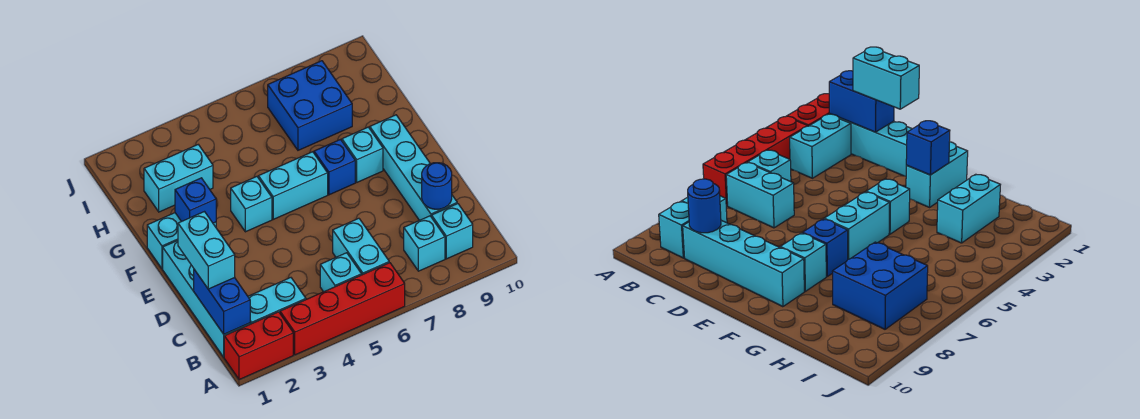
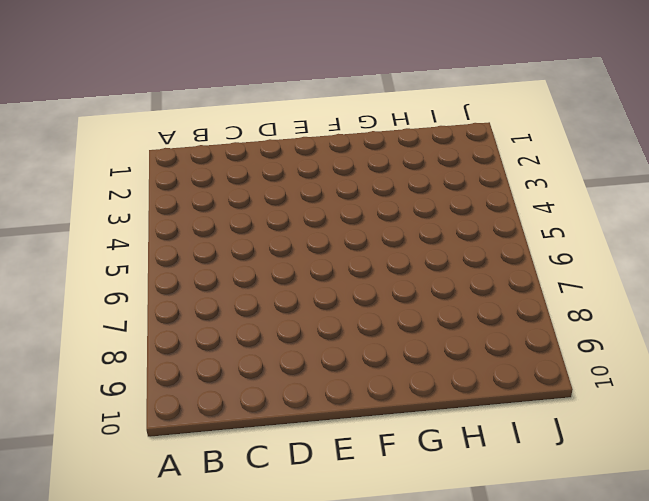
none -> red 1x2 brick [224,312,293,380]
none -> red 1x4 brick [280,263,405,355]
none -> cyan 1x4 brick [163,241,250,357]

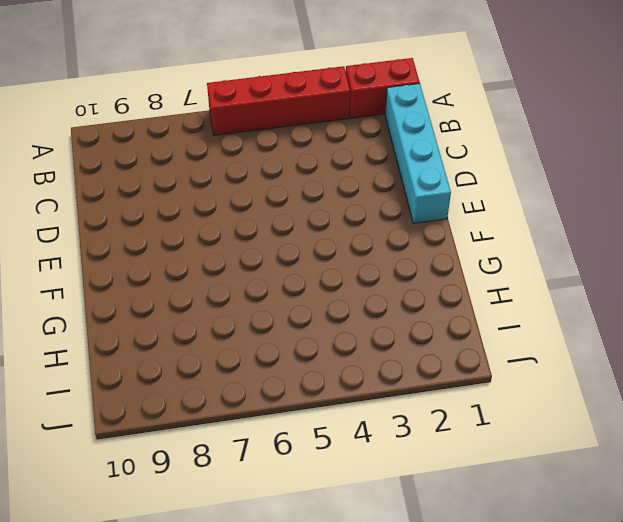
none -> cyan 1x2 brick [248,278,306,324]
none -> cyan 1x1 brick [320,253,361,292]
none -> cyan 1x2 brick [333,218,389,275]

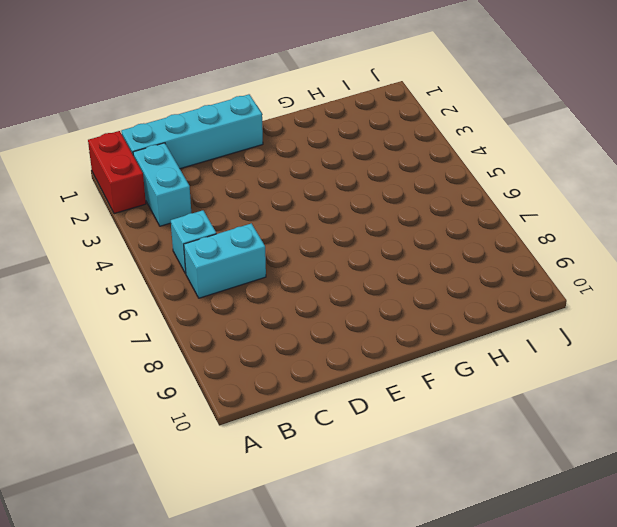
none -> red 1x4 brick [280,263,405,355]
none -> cyan 1x1 brick [404,216,445,271]
none -> cyan 1x1 brick [432,204,473,259]

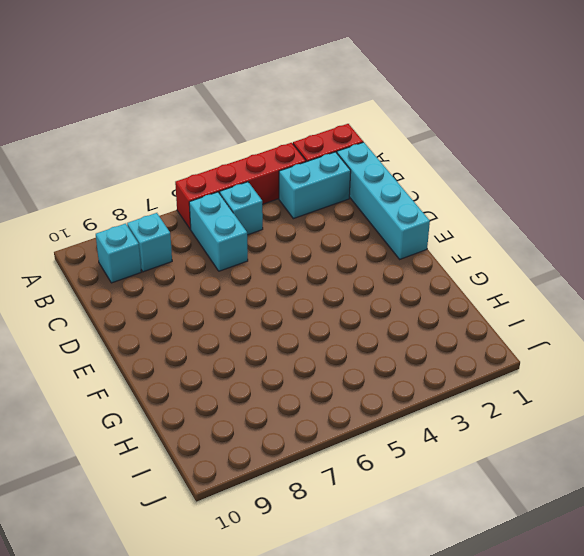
none -> cyan 1x4 brick [370,115,457,220]
none -> cyan 1x2 brick [147,213,216,269]
none -> cyan 1x1 brick [231,177,272,232]

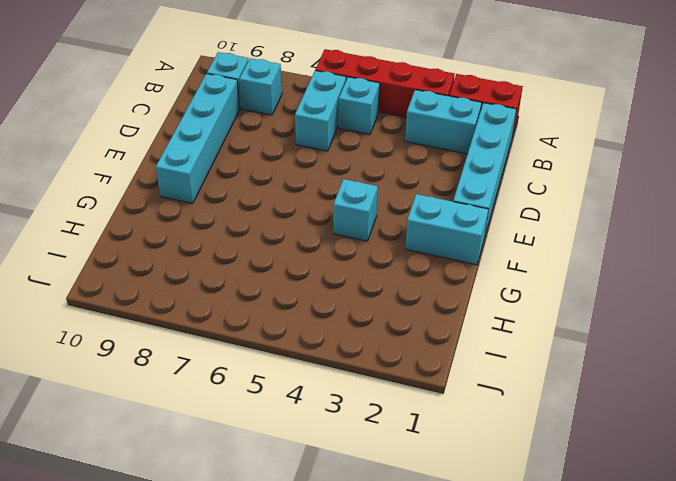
none -> cyan 1x2 brick [258,152,328,219]
none -> blue 1x1 brick [314,140,355,195]
none -> cyan 1x1 brick [342,127,383,182]

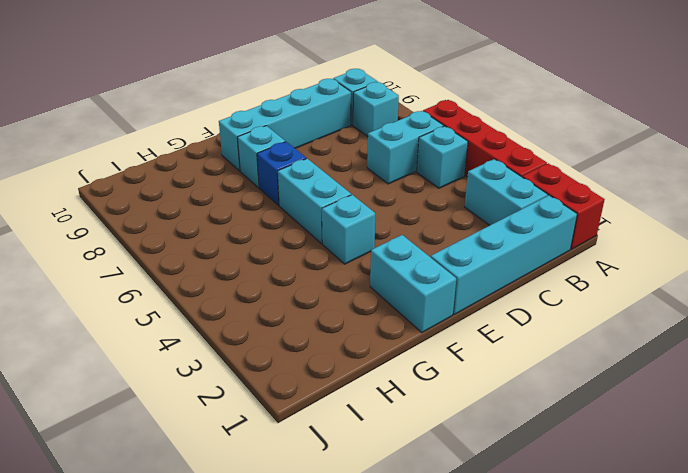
none -> cyan 1x2 brick [144,145,213,212]
none -> blue 2x2 brick [268,61,352,150]
none -> blue 1x2 brick [194,270,250,334]

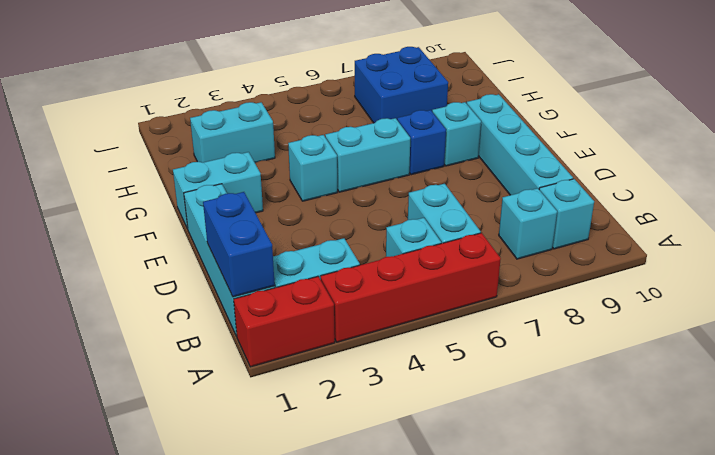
none -> blue 1x1 round brick [422,163,452,209]
none -> blue 1x1 brick [175,178,216,223]
none -> cyan 1x2 brick [178,212,235,289]

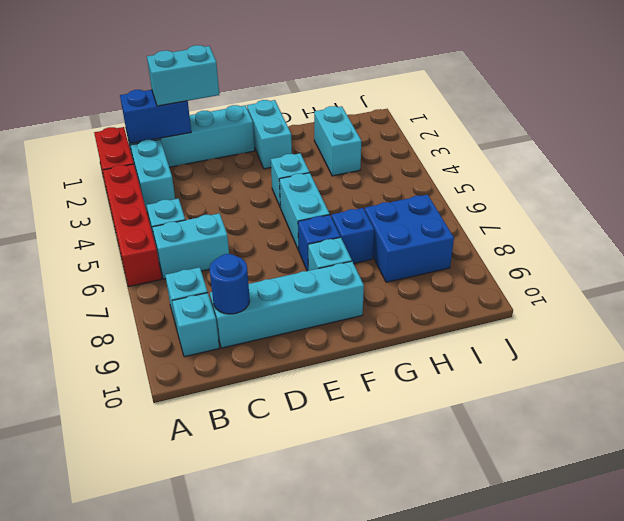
blue 1x1 brick [332,208,374,263] -> blue 1x1 brick moved to [175,178,216,223]

